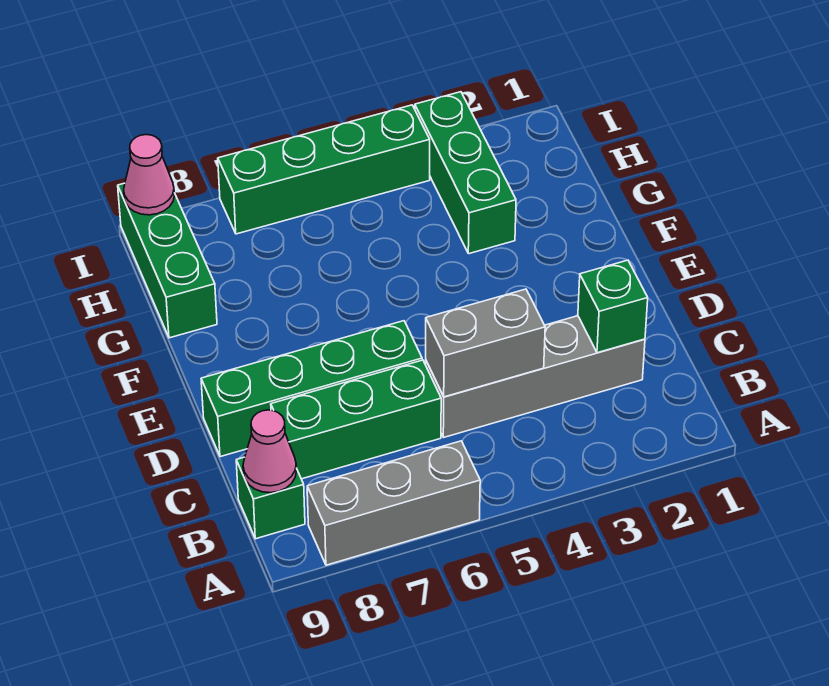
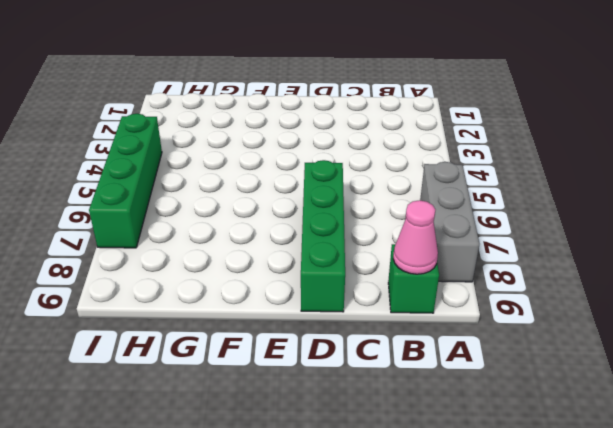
none -> grey 1x4 brick [426,316,645,437]
none -> green 1x3 brick [271,360,441,479]
none -> green 1x3 brick [415,92,516,254]

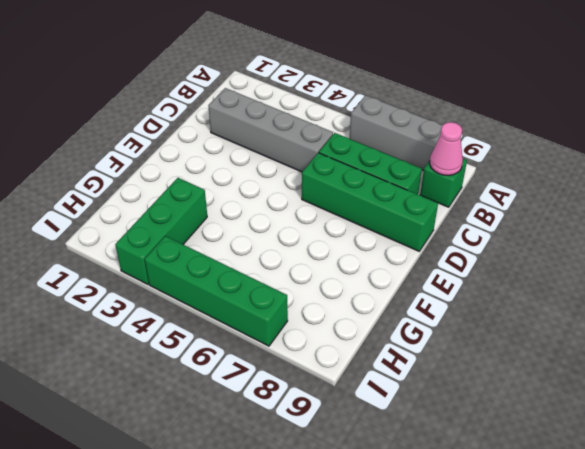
none -> green 1x3 brick [118,183,217,338]
none -> green 1x1 brick [578,260,648,353]
none -> grey 1x2 brick [426,289,545,397]

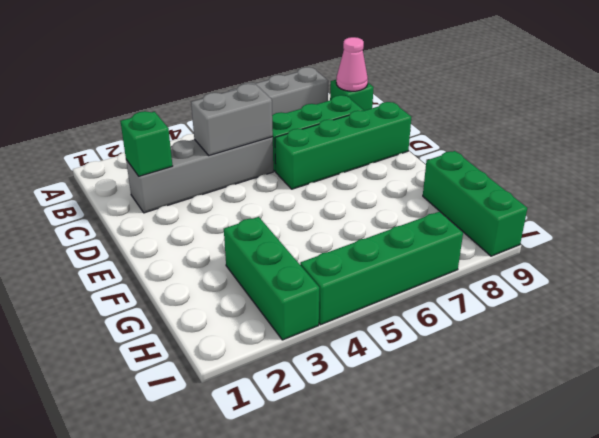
none -> pink 1x1 cone [124,135,174,215]

